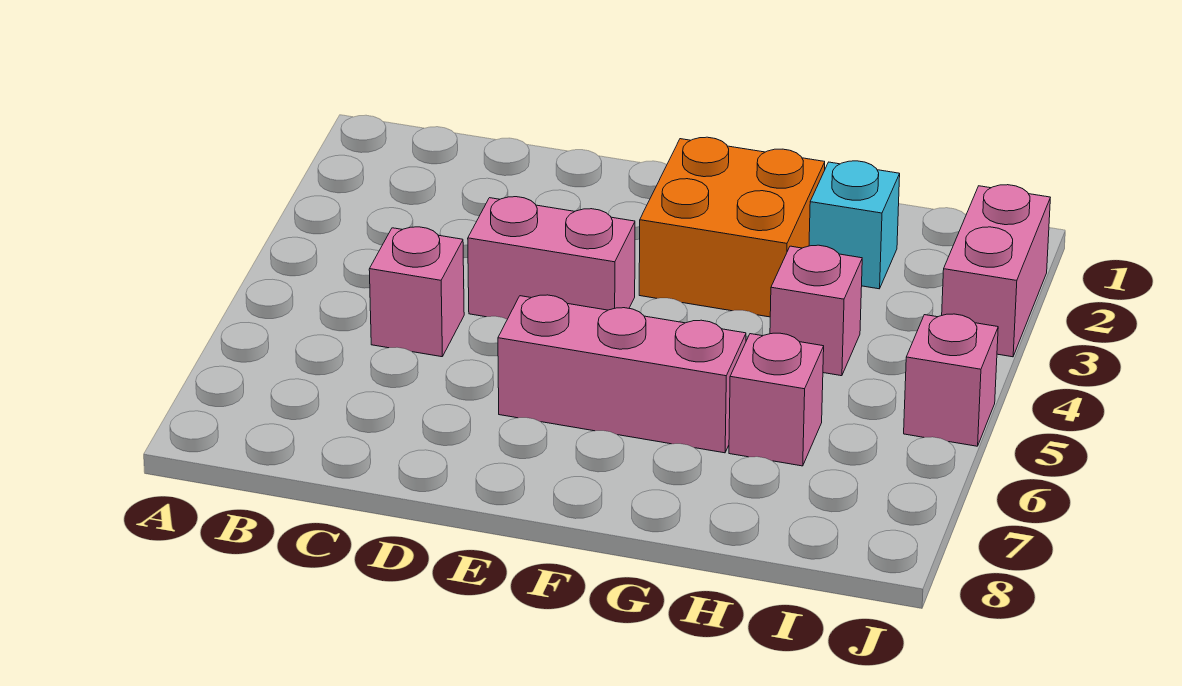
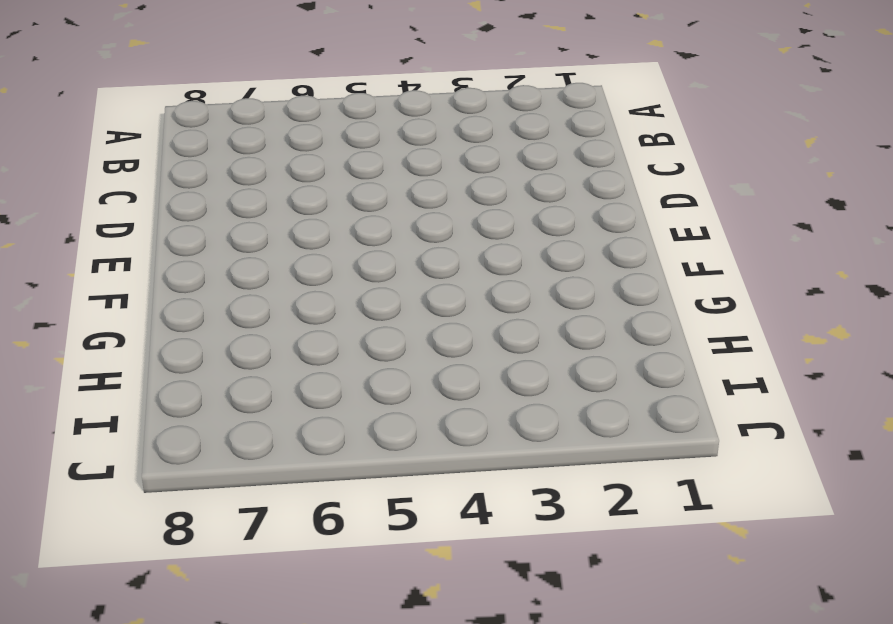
none -> pink 1x1 brick [369,227,464,357]
none -> pink 1x2 brick [468,197,635,319]

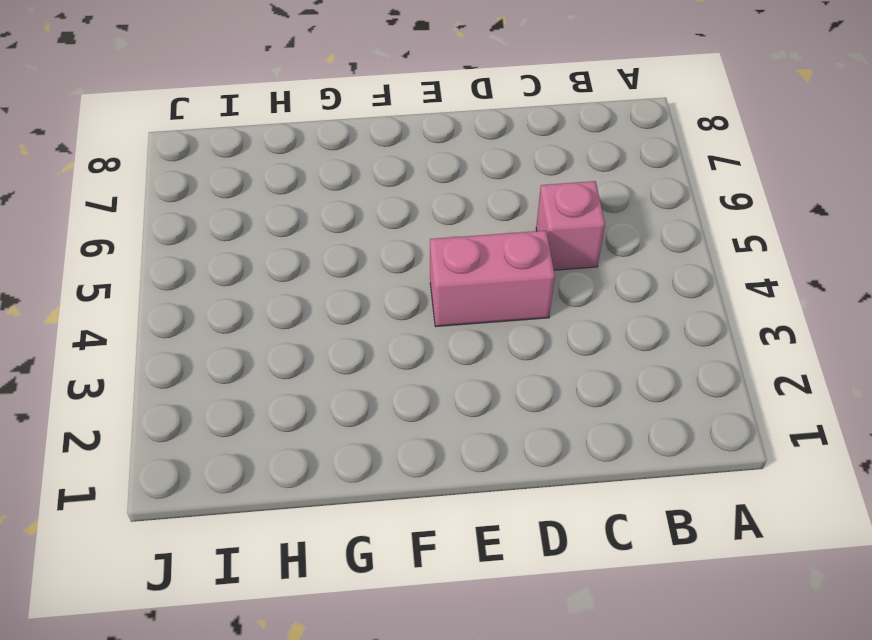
none -> pink 1x3 brick [498,295,746,453]
none -> orange 2x2 brick [639,137,825,317]

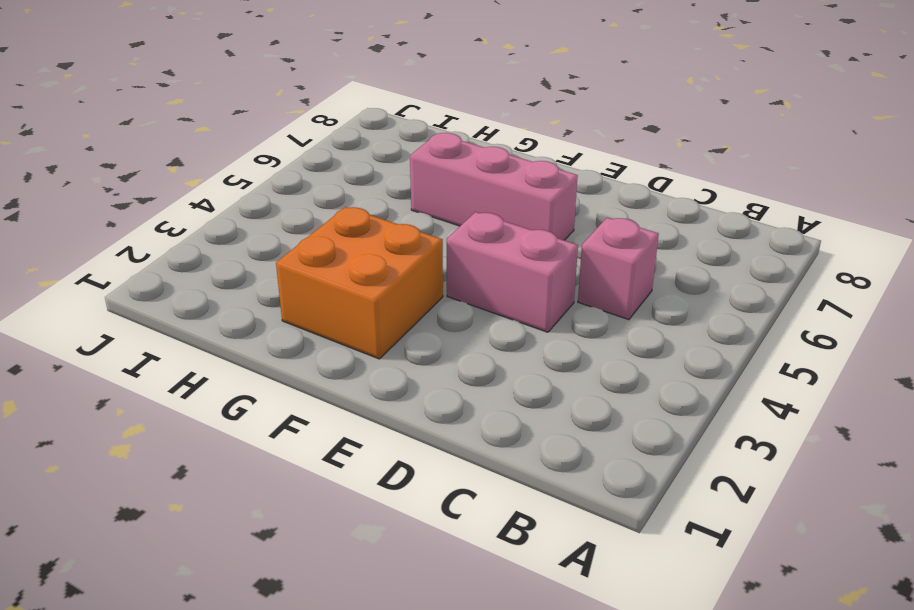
none -> cyan 1x1 brick [809,161,900,289]
none -> pink 1x1 brick [770,245,862,376]

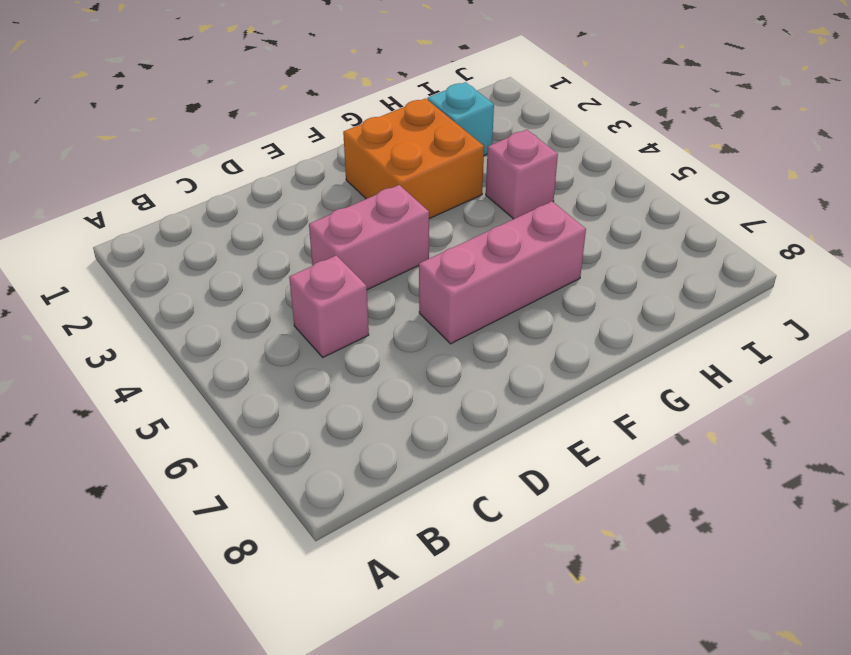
none -> pink 1x1 brick [729,333,824,466]
none -> pink 1x2 brick [942,185,1050,357]

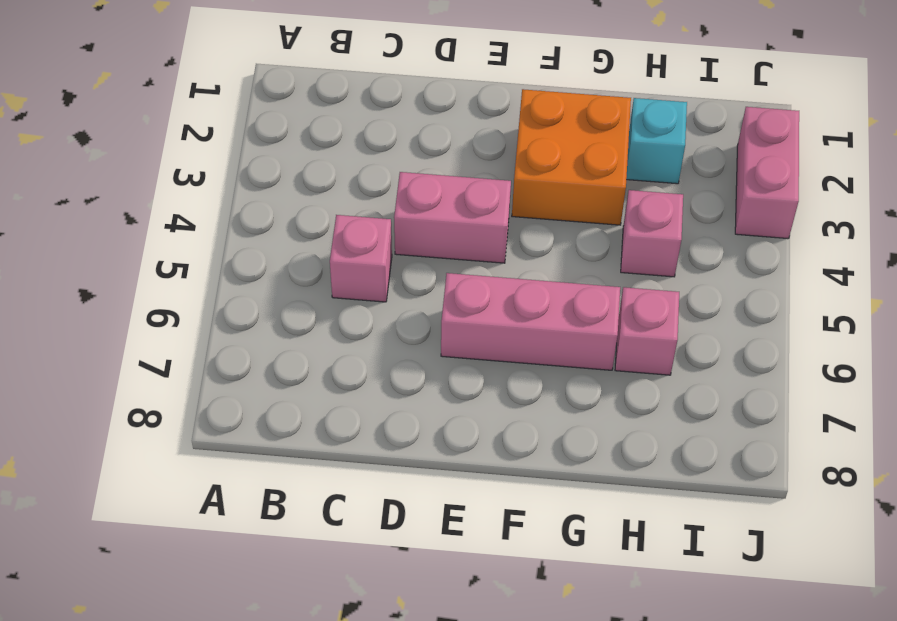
none -> pink 1x1 brick [904,314,998,446]

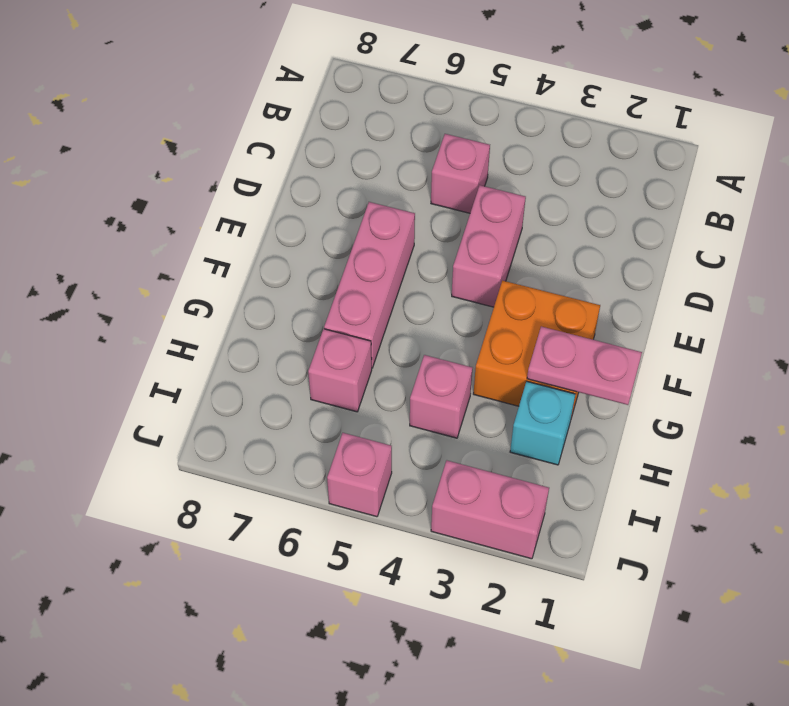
pink 1x2 plate [527,327,642,405] -> none

